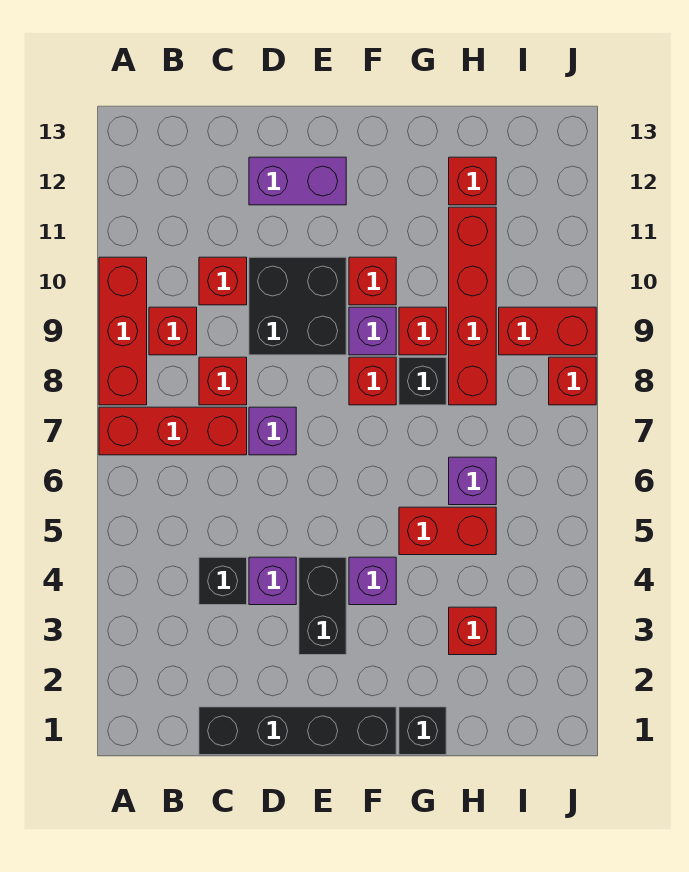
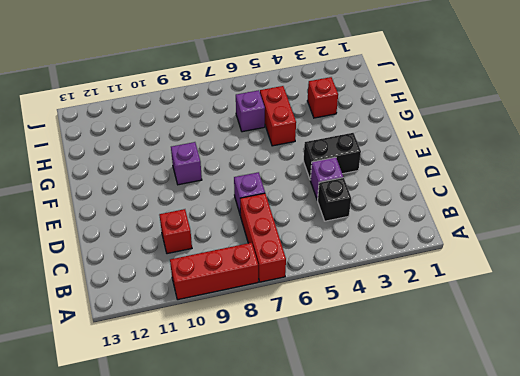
none -> red 1x1 brick [149,307,197,355]
none -> black 1x4 brick [199,707,396,755]
none -> red 1x1 brick [199,357,247,405]

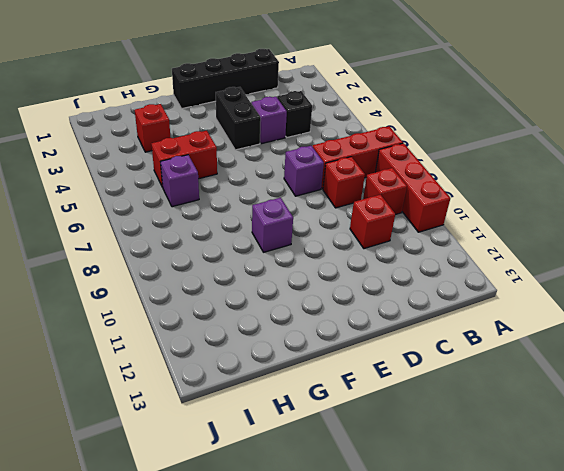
none -> black 2x2 brick [249,257,346,355]
none -> purple 1x2 brick [249,157,346,205]
none -> purple 1x1 brick [349,557,396,605]

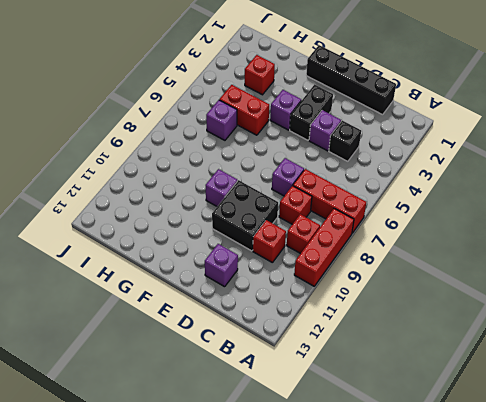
purple 1x1 brick [205,244,238,287] -> purple 1x2 brick [249,157,346,205]
none -> red 1x1 brick [349,357,396,405]
none -> red 1x1 brick [349,257,396,305]
none -> black 1x1 brick [399,707,446,755]

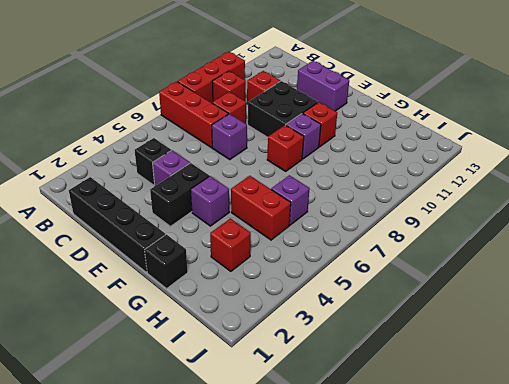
none -> black 1x1 brick [399,357,446,405]
none -> red 1x1 brick [399,307,446,355]
none -> red 1x4 brick [449,207,496,405]

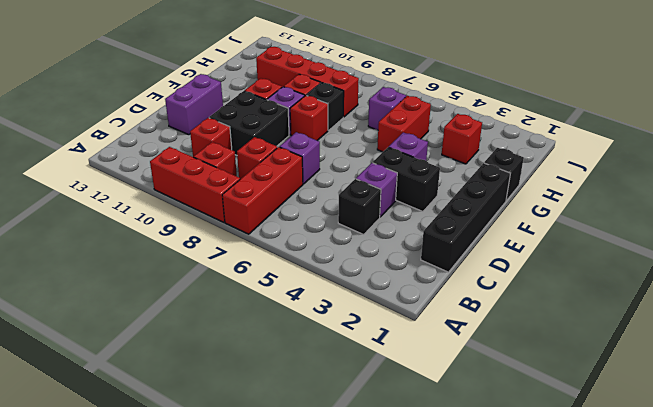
none -> red 1x1 brick [449,157,496,205]
none -> red 1x2 brick [499,307,596,355]
none -> red 1x1 brick [549,357,596,405]

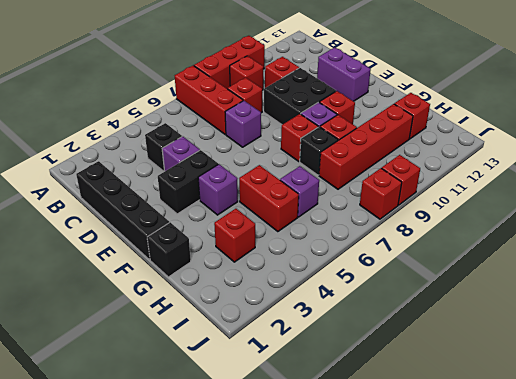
red 1x1 brick [382,155,420,205] -> red 1x2 brick [499,307,596,355]

